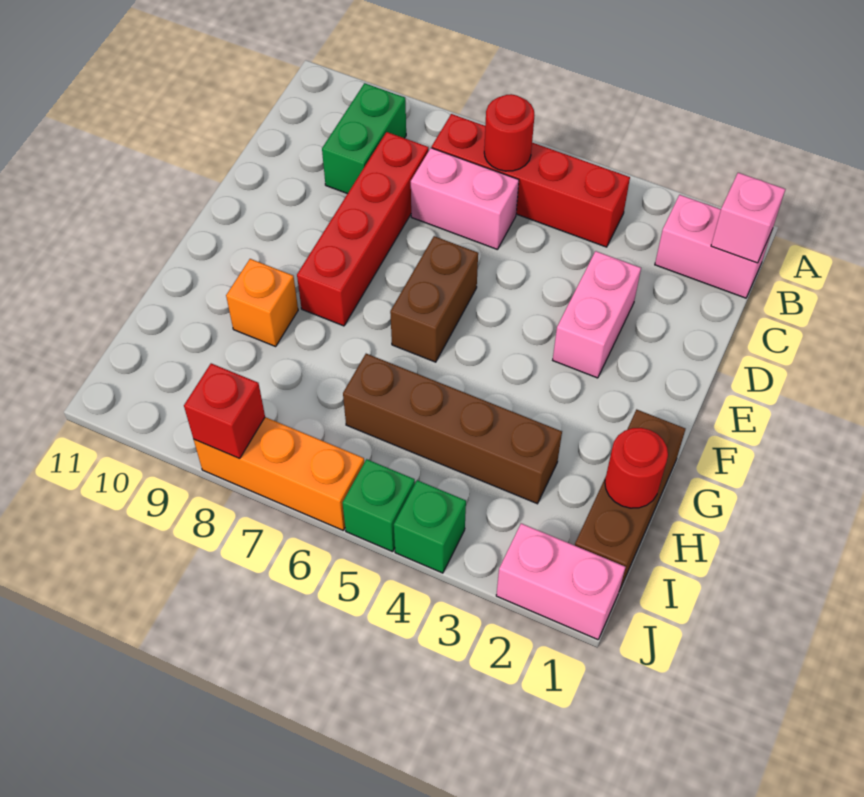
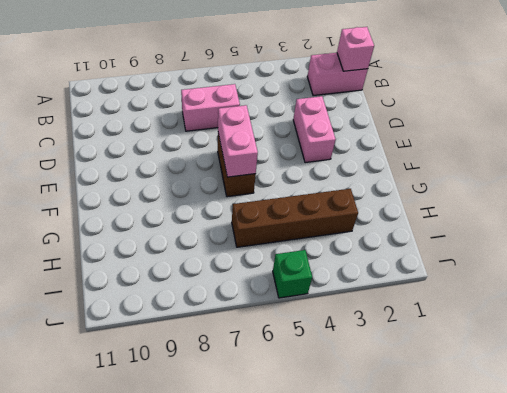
pink 1x2 brick [218,105,258,177] -> pink 1x2 brick turned to [496,523,626,640]
none -> red 1x4 brick [432,114,630,247]
none -> green 1x2 brick [322,83,406,194]
none -> red 1x4 brick [297,132,429,326]

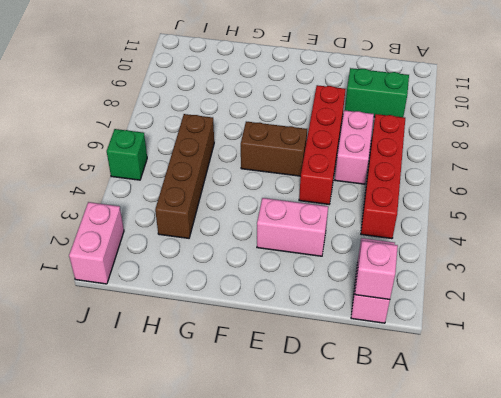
red 1x4 brick [299,85,345,204] -> red 1x4 brick turned to [297,132,429,326]
none -> brown 1x3 brick [575,410,685,591]
none -> orange 1x1 brick [226,259,298,346]
none -> green 1x1 brick [394,480,466,573]

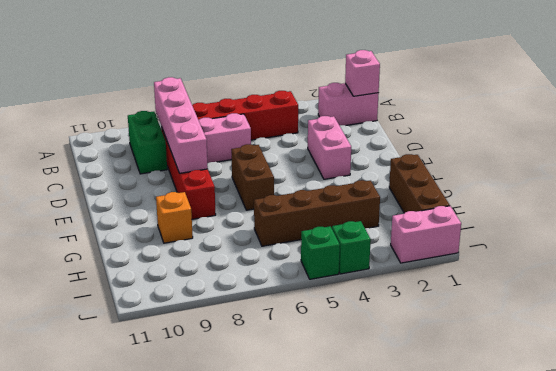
pink 1x4 brick [154,77,208,173] -> none
none -> orange 1x3 brick [194,417,364,530]
none -> red 1x1 round brick [484,94,535,171]
none -> red 1x1 round brick [605,428,668,508]

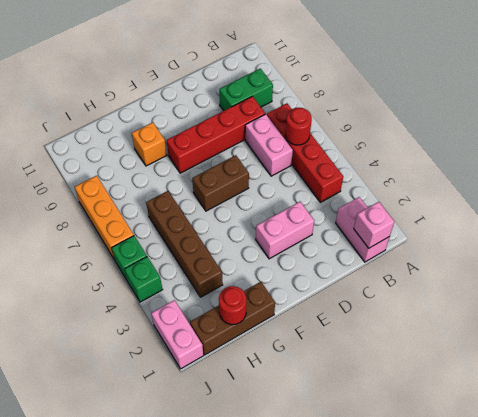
none -> red 1x1 brick [184,363,265,458]

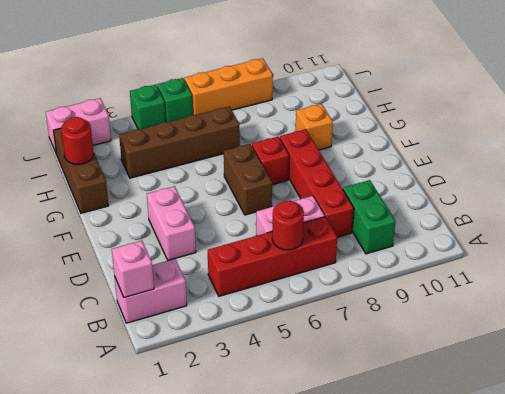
red 1x1 brick [252,137,289,185] -> red 1x1 brick moved to [184,363,265,458]

